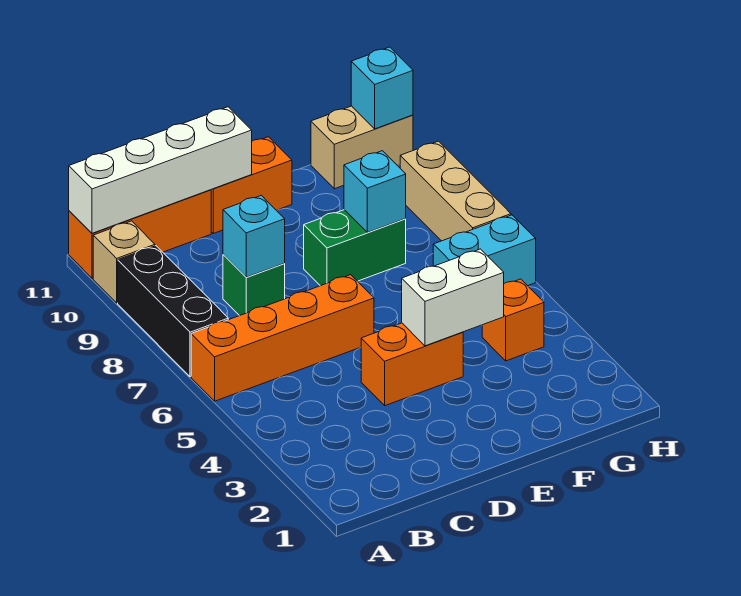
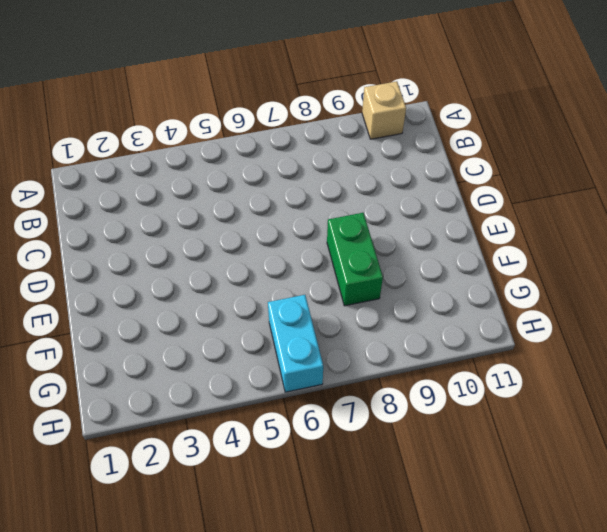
none -> orange 1x4 brick [191,275,374,401]
none -> black 1x3 brick [118,246,228,377]
none -> orange 1x3 brick [69,190,211,278]

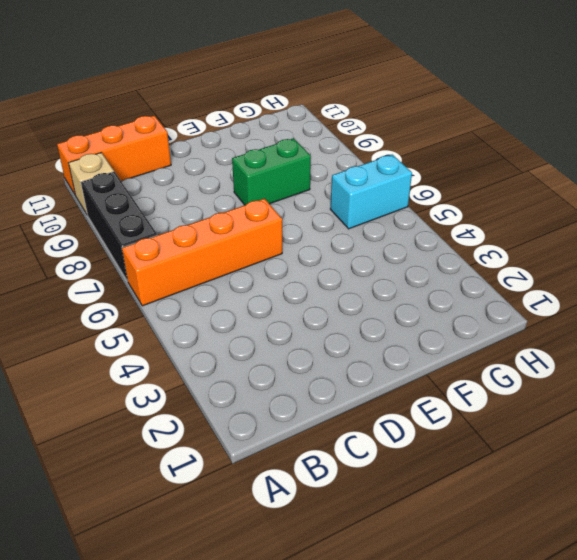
none -> green 1x1 brick [223,255,285,316]
none -> orange 1x2 brick [361,323,463,406]
none -> orange 1x2 brick [211,137,292,233]

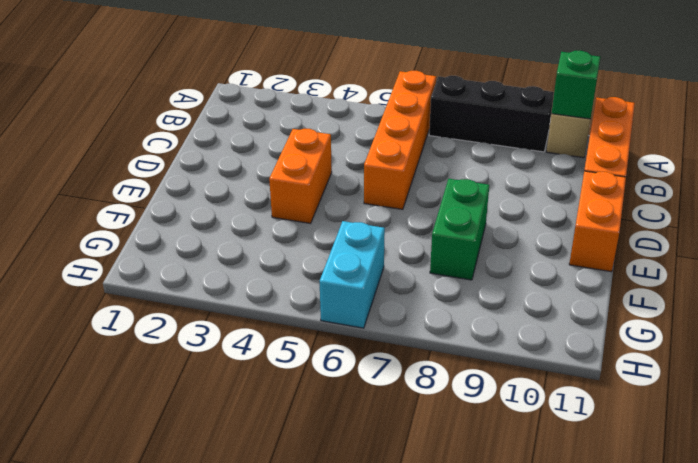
green 1x1 brick [551,51,600,119] -> green 1x1 brick moved to [223,255,285,316]
none -> orange 1x1 brick [482,279,544,361]
none -> tan 1x2 brick [311,106,413,189]
none -> tan 1x3 brick [400,141,511,241]

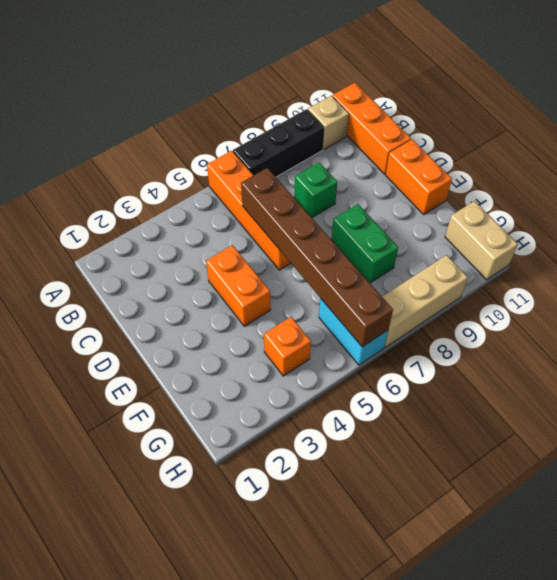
brown 1x6 brick [241,168,393,347] -> none
none -> white 1x4 brick [69,107,252,233]
none -> cyan 1x1 brick [223,195,285,277]
none -> white 1x2 brick [402,249,504,346]

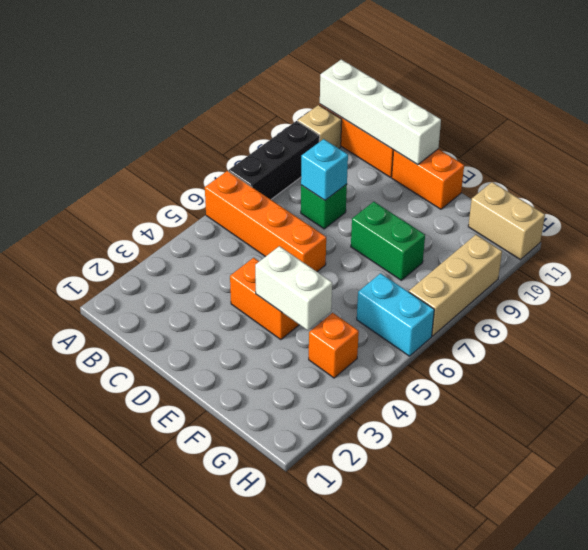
none -> cyan 1x1 brick [344,151,406,233]
none -> cyan 1x1 brick [351,47,413,129]

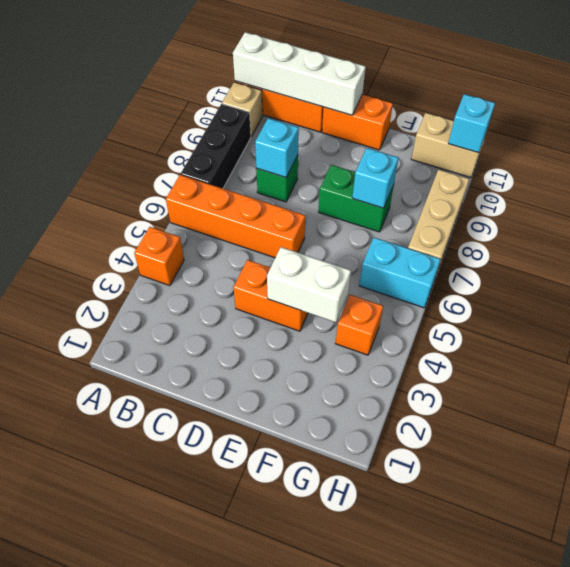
orange 1x1 brick [134,227,184,286] -> none

